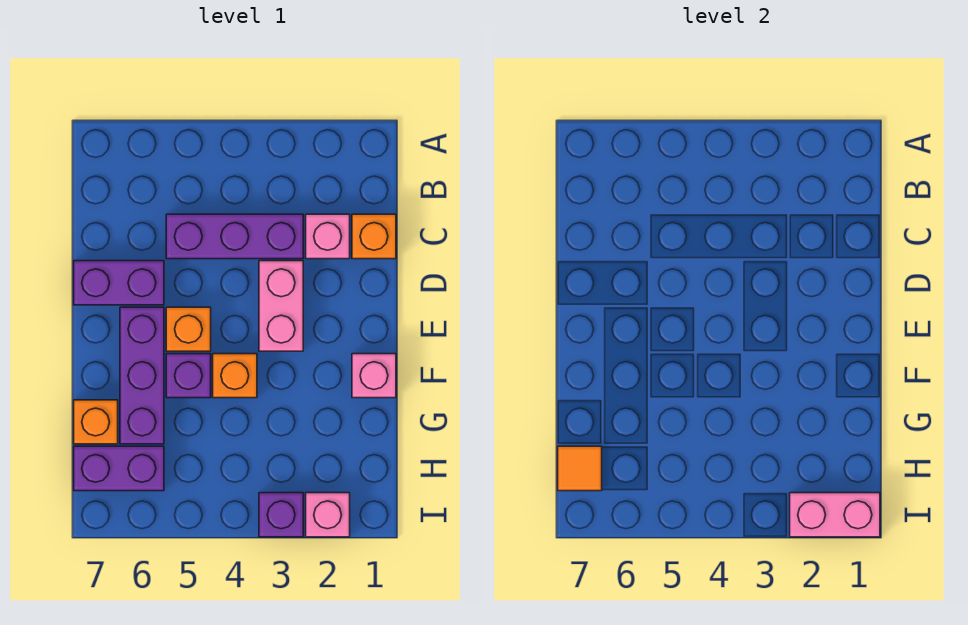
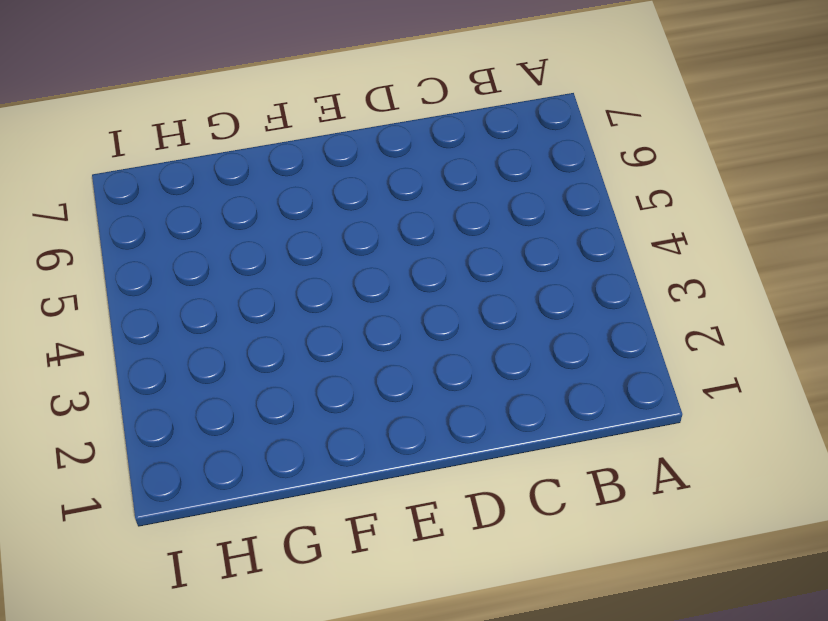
none -> orange 1x1 brick [352,214,396,259]
none -> pink 1x1 brick [306,214,350,259]
none -> purple 1x3 brick [166,214,303,259]

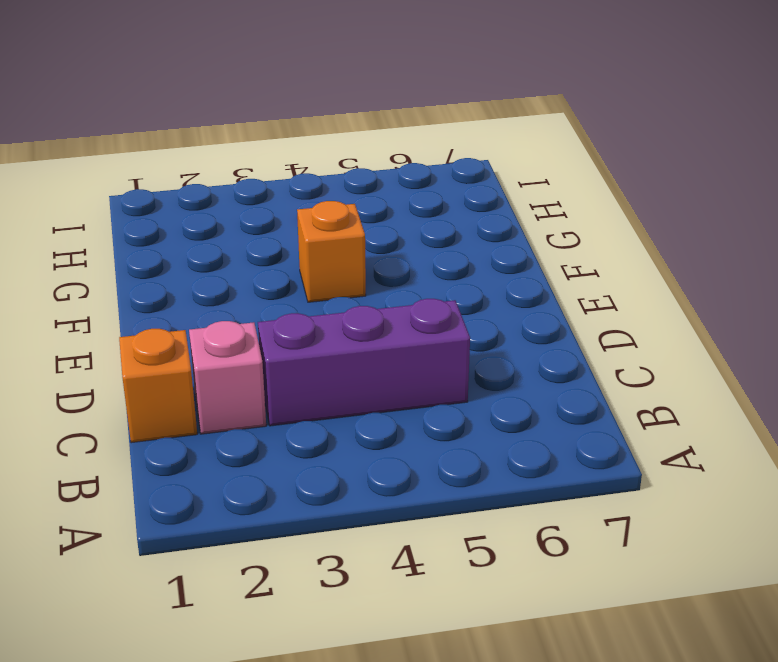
none -> pink 1x2 brick [259,261,303,351]
none -> purple 1x2 brick [74,261,164,305]
none -> orange 1x1 brick [166,307,211,351]

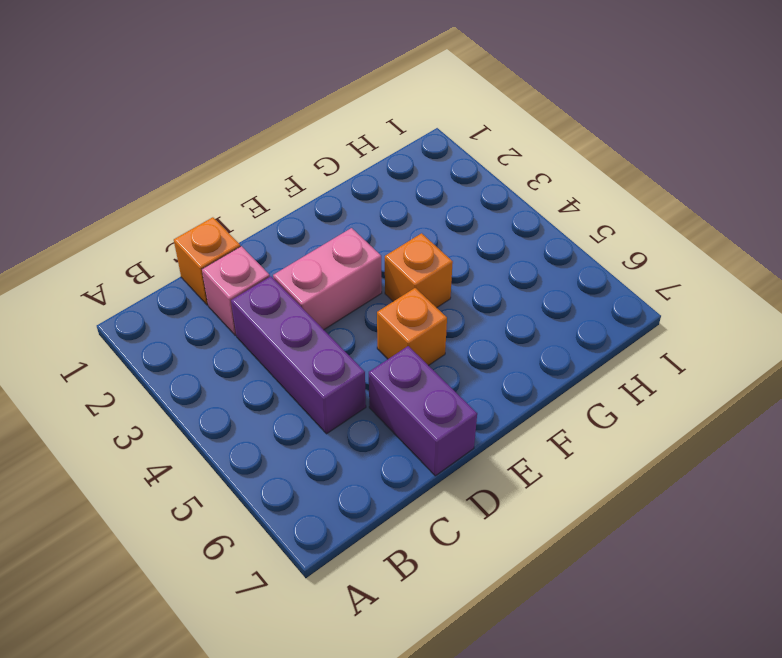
none -> purple 1x3 brick [120,307,164,444]
none -> pink 1x1 brick [352,354,396,398]
none -> purple 1x1 brick [166,354,211,398]

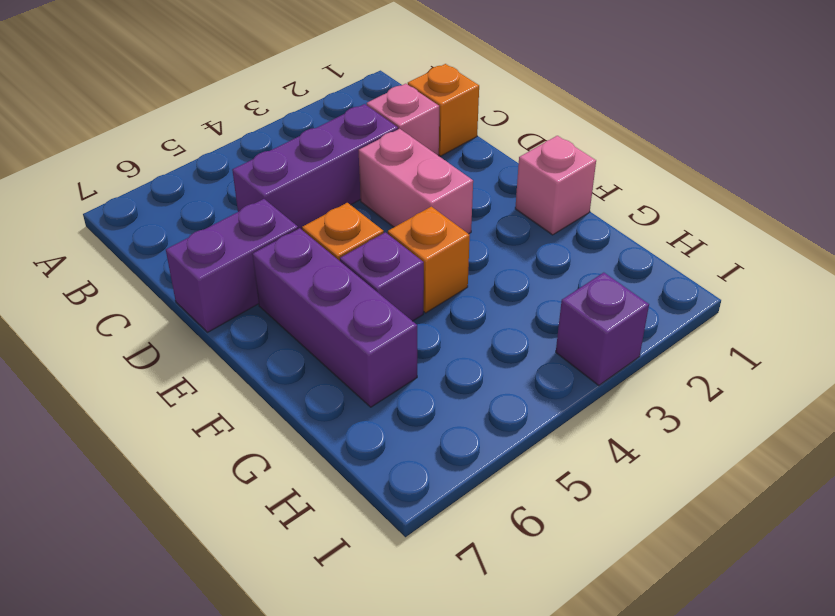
none -> orange 1x1 brick [74,400,118,444]
none -> purple 1x2 brick [74,446,164,491]
none -> pink 1x1 brick [306,493,350,537]

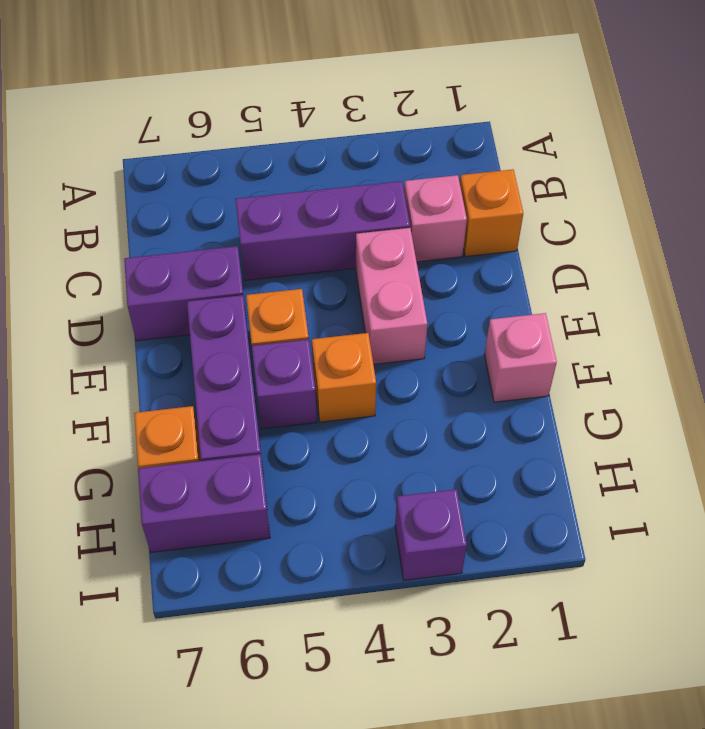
none -> pink 1x1 brick [306,493,350,537]
none -> orange 1x1 tile [558,446,602,491]
none -> pink 1x2 brick [790,493,880,537]

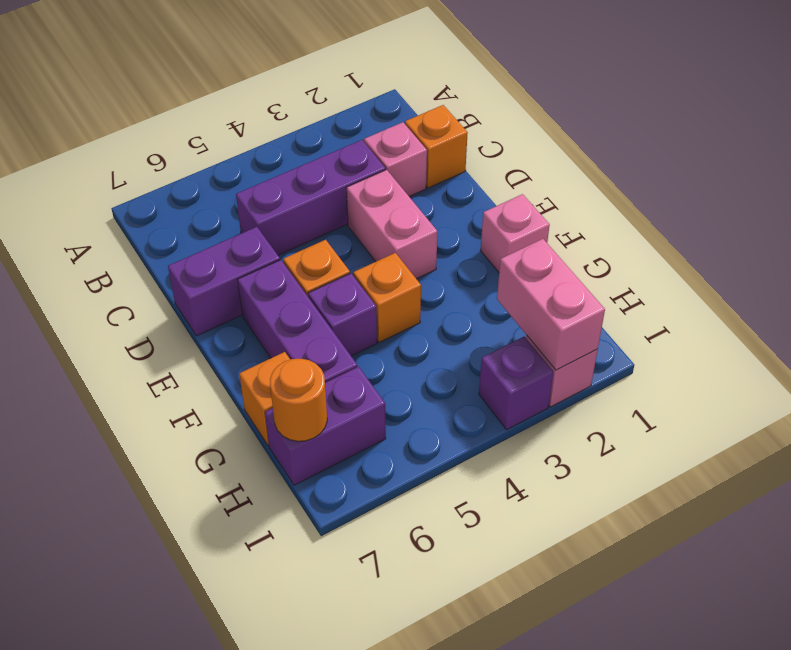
pink 1x2 brick [497,239,605,370] -> pink 1x2 brick turned to [790,493,880,537]
orange 1x1 round brick [270,359,327,441] -> orange 1x1 tile [558,446,602,491]

